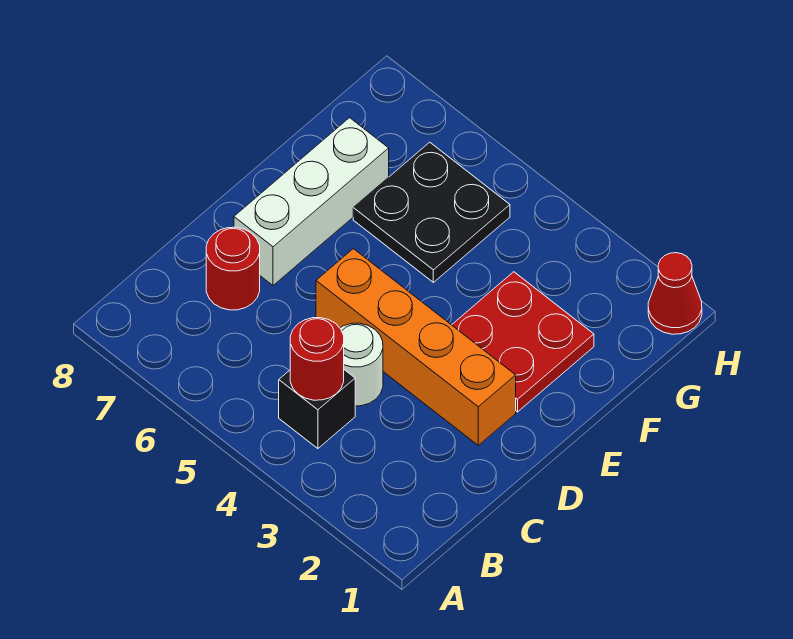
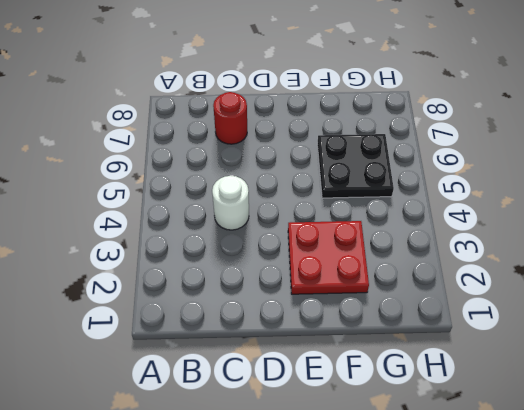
none -> black 1x1 brick [279,370,355,449]
none -> orange 1x4 brick [316,249,516,445]

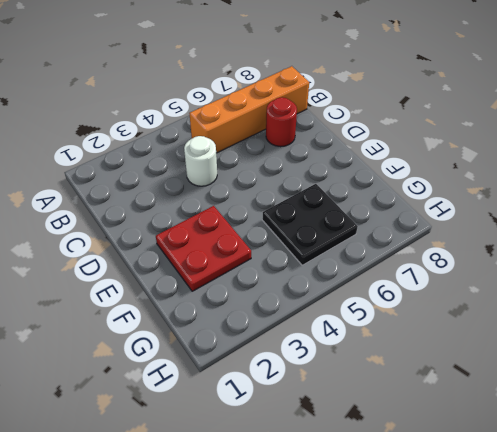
orange 1x4 brick [189,66,309,153] -> orange 1x4 brick moved to [316,249,516,445]
none -> black 1x1 brick [279,370,355,449]
none -> white 1x3 brick [234,118,389,285]

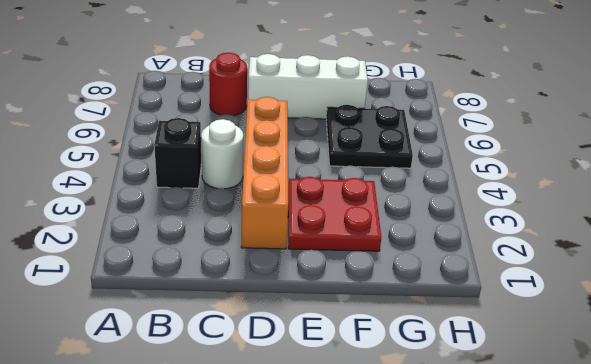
none -> red 1x1 cone [648,253,702,334]
none -> red 1x1 round brick [290,318,344,400]

